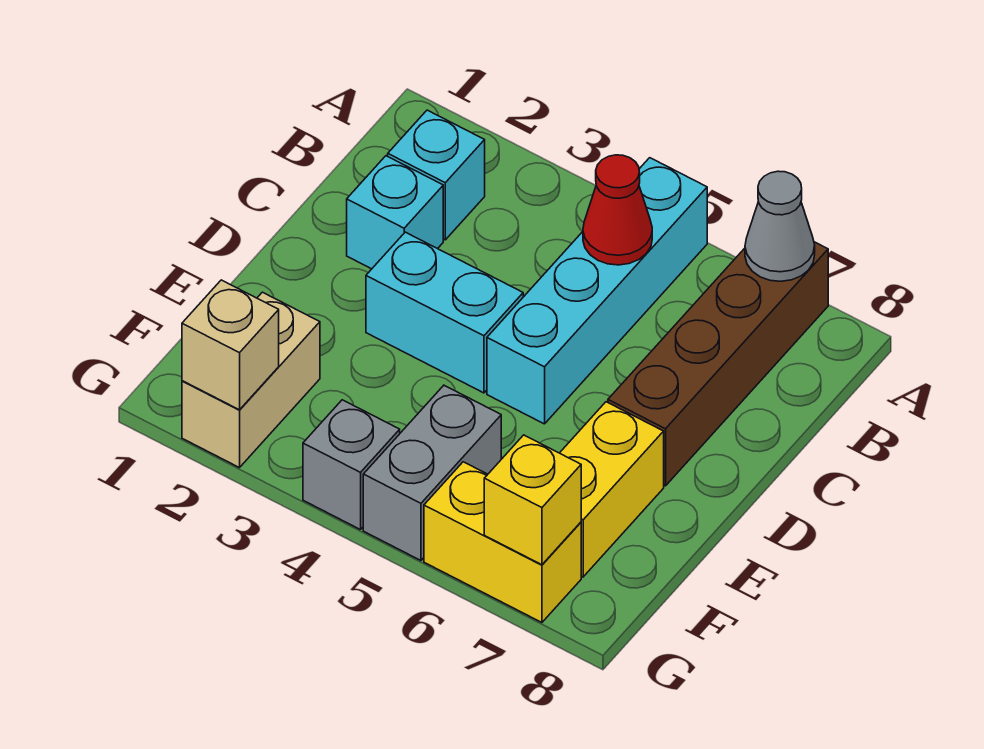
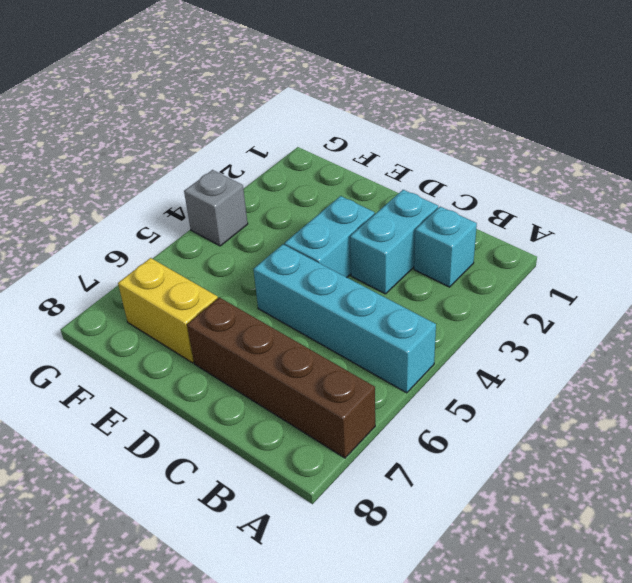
cyan 1x2 brick [350,190,438,294] -> cyan 1x1 brick [347,156,443,269]
none -> tan 1x2 brick [182,292,320,468]
none -> grey 1x2 brick [363,385,501,560]
none -> yellow 1x2 brick [424,462,581,622]

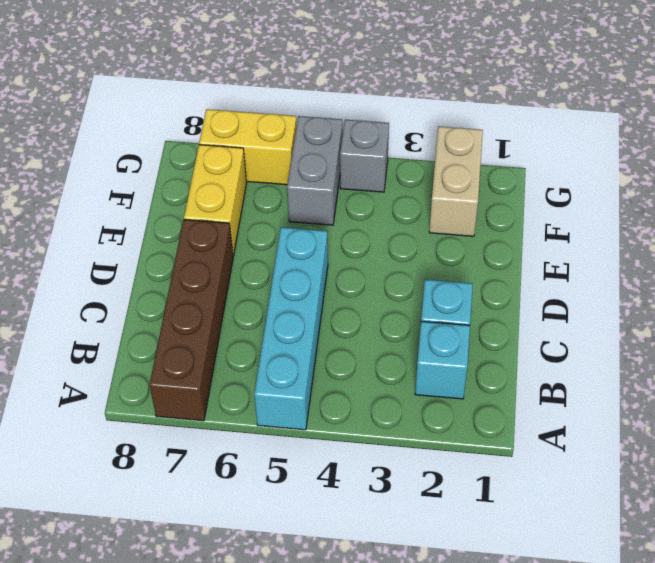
none -> cyan 1x2 brick [366,232,523,393]
none -> grey 1x1 cone [745,171,815,281]
none -> red 1x1 cone [583,155,652,265]

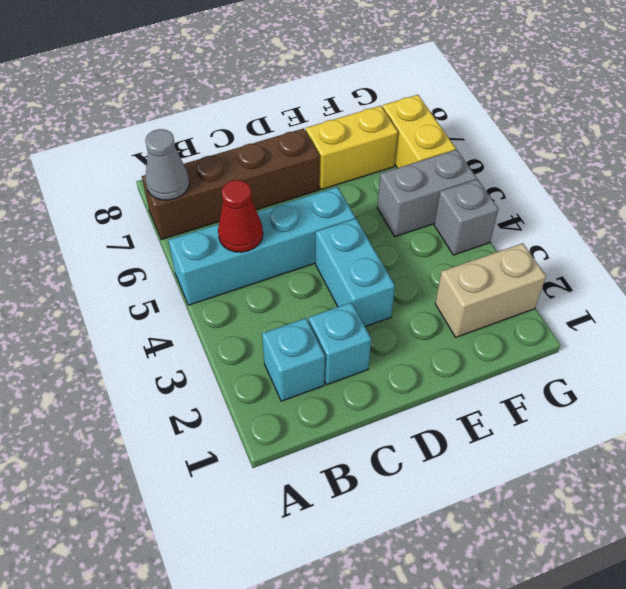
none -> tan 1x1 brick [182,280,279,410]
none -> yellow 1x1 brick [484,435,581,565]

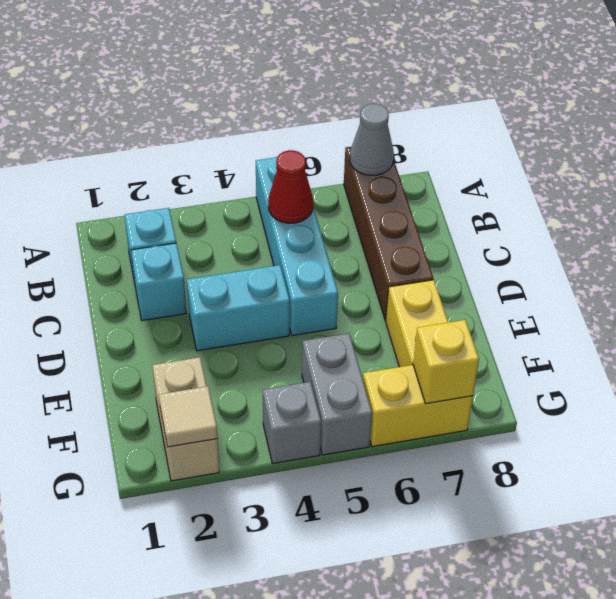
tan 1x1 tile [159,386,218,447] -> tan 1x1 brick [182,280,279,410]

